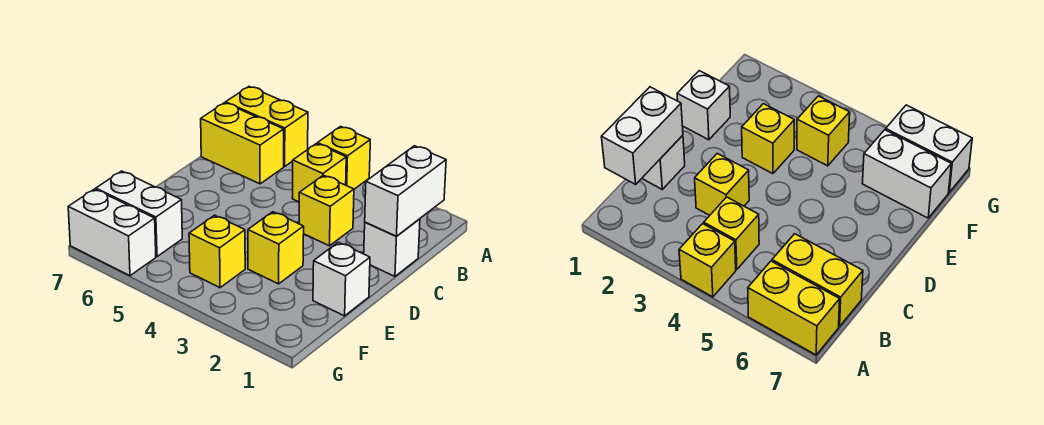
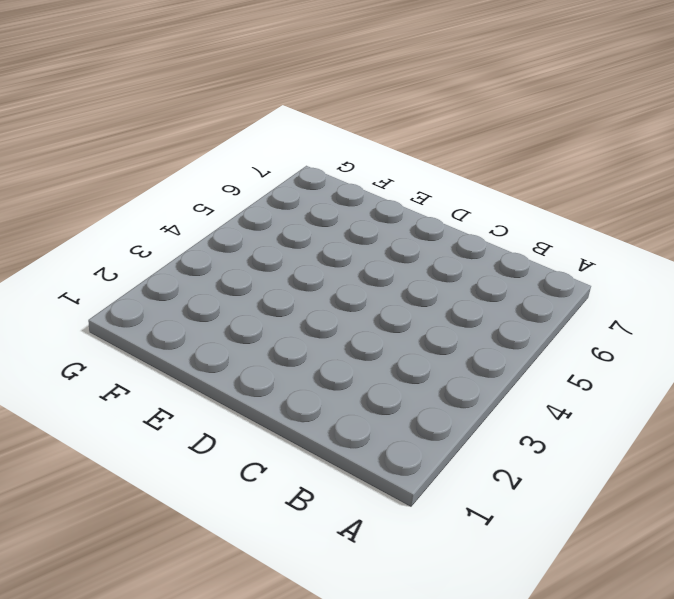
none -> yellow 1x1 brick [317,127,370,189]
none -> yellow 1x2 brick [226,87,308,167]
none -> yellow 1x1 brick [292,144,346,202]

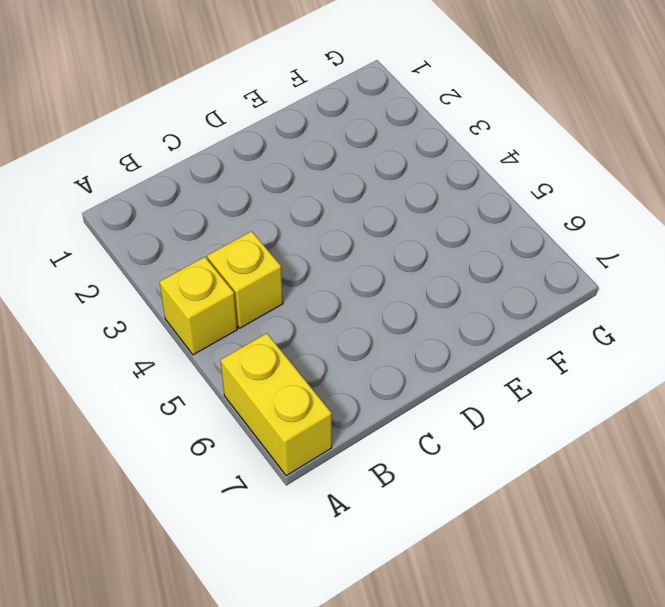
none -> yellow 1x2 brick [201,103,284,184]
none -> white 1x1 brick [364,219,420,276]
none -> yellow 1x1 brick [299,175,354,246]

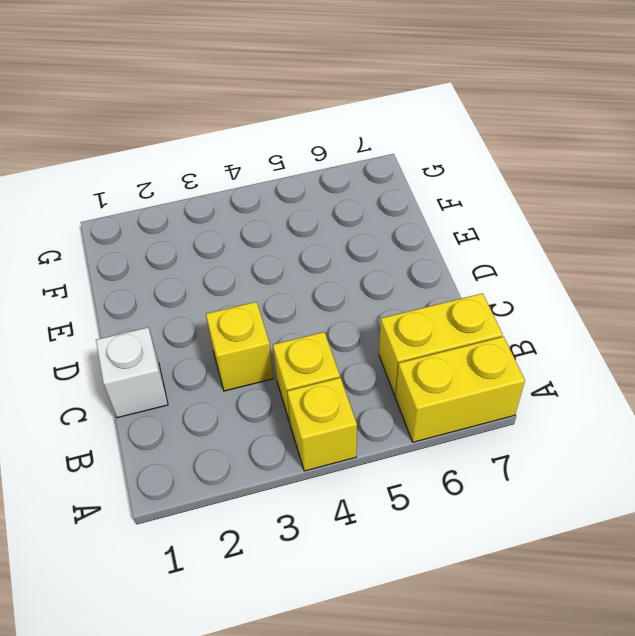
none -> white 1x1 brick [313,242,370,316]
none -> yellow 1x1 brick [248,212,304,284]
none -> yellow 1x1 brick [189,215,245,288]

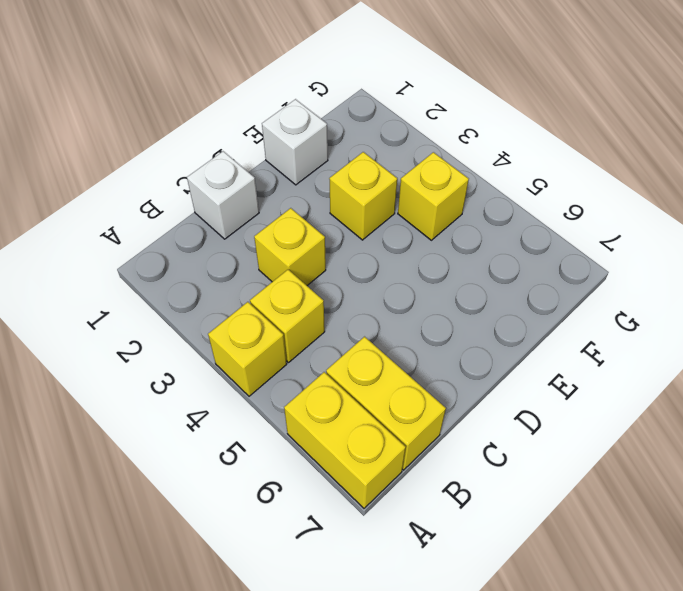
none -> white 1x2 brick [96,171,182,257]
none -> white 1x2 brick [68,189,156,276]
none -> white 1x2 brick [365,146,446,236]

